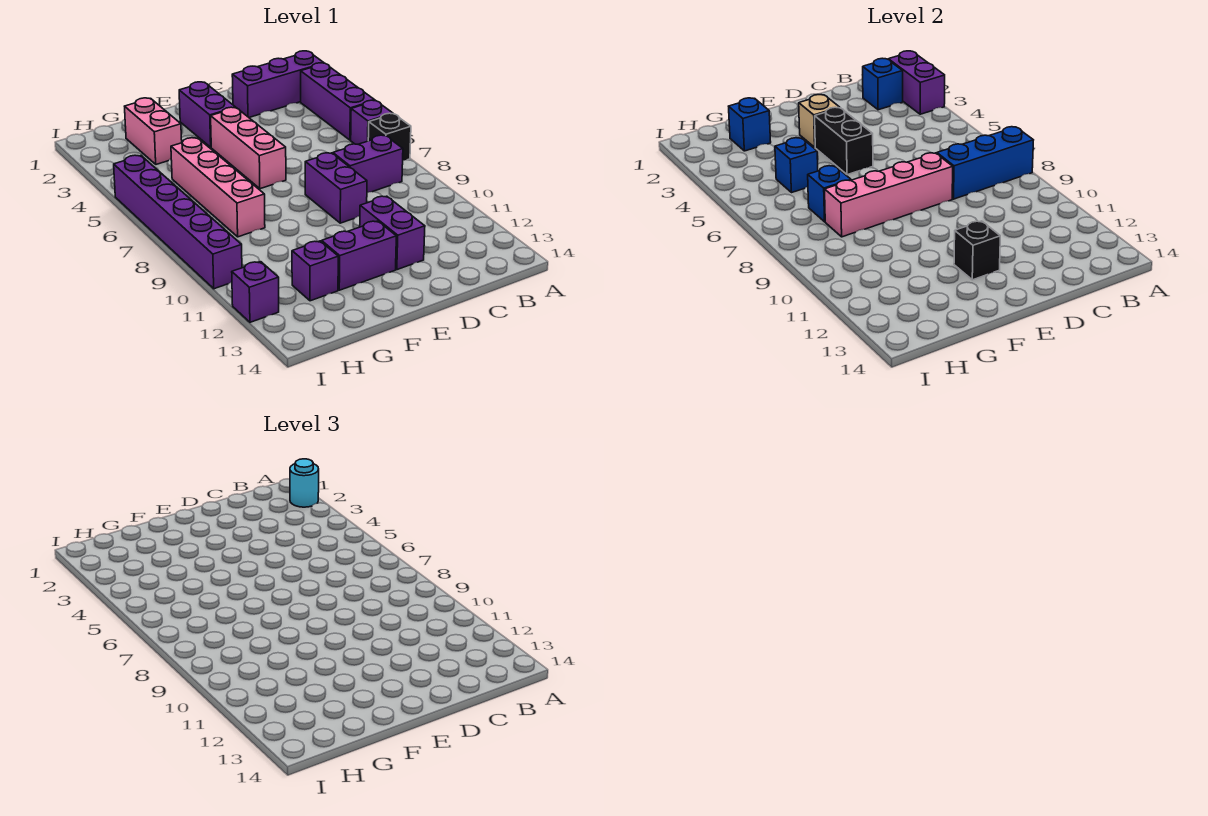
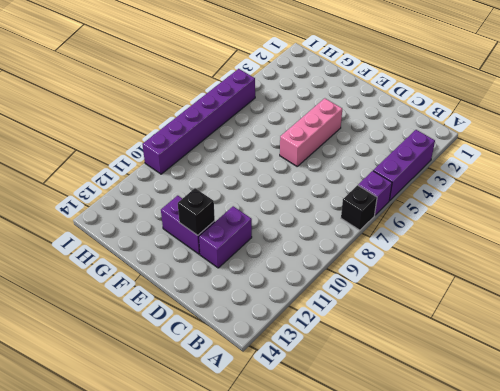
none -> purple 1x3 brick [232,51,324,117]
none -> purple 1x2 brick [333,135,403,192]
none -> purple 1x2 brick [305,153,367,223]

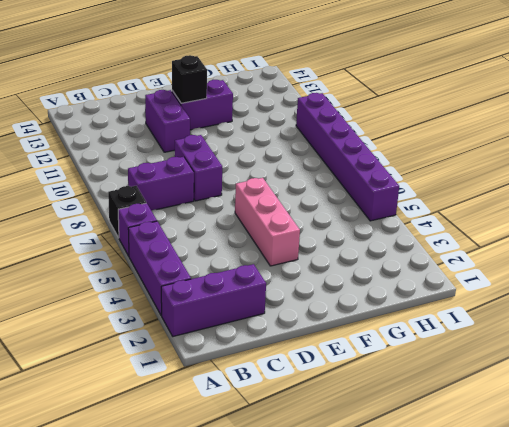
none -> purple 1x2 brick [179,82,236,147]
none -> pink 1x2 brick [125,98,182,164]
none -> pink 1x4 brick [171,138,265,237]

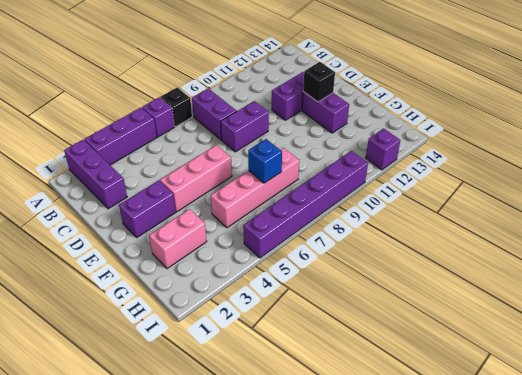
none -> purple 1x1 brick [292,241,338,301]
none -> purple 1x2 brick [888,51,945,114]
none -> blue 1x3 brick [937,127,1033,199]

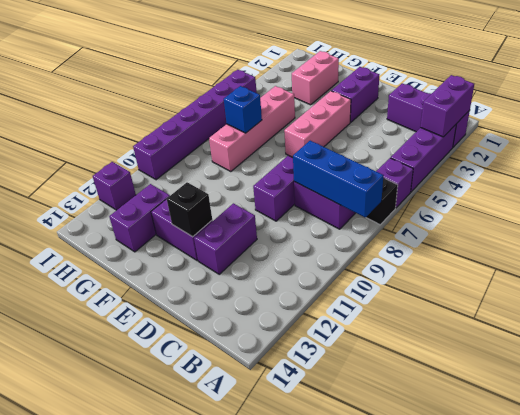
purple 1x2 brick [109,184,170,252] -> purple 1x1 brick [292,241,338,301]
none -> blue 1x1 brick [863,58,903,110]
none -> pink 1x4 brick [825,153,953,237]
none -> tan 1x1 brick [799,94,840,147]

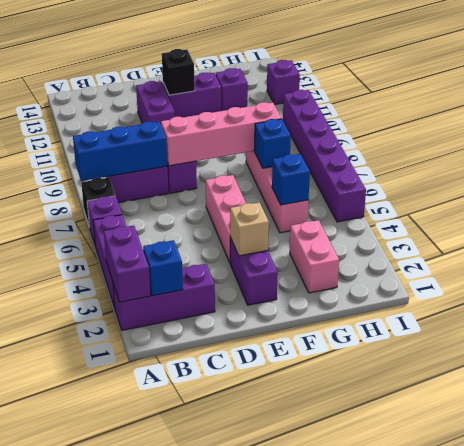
none -> black 1x2 brick [815,107,873,175]
none -> blue 1x1 brick [729,98,771,151]
none -> cyan 1x1 round brick [290,459,319,507]

